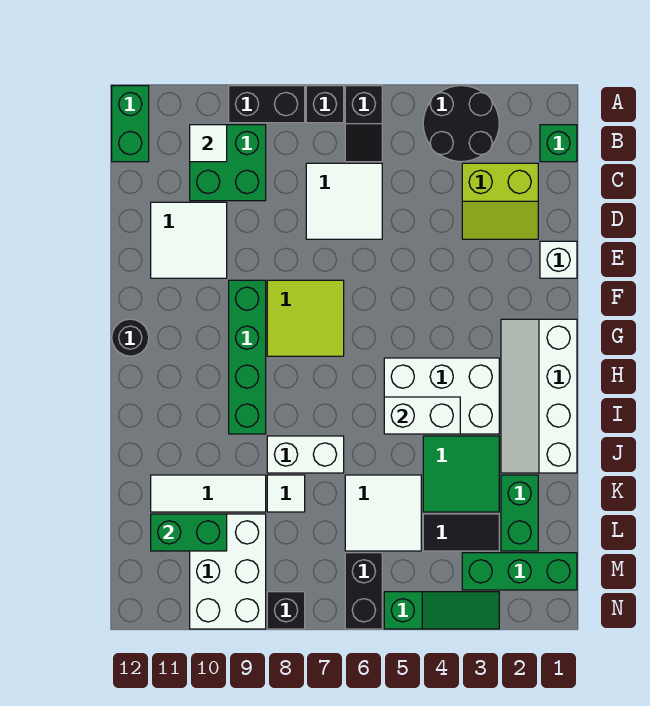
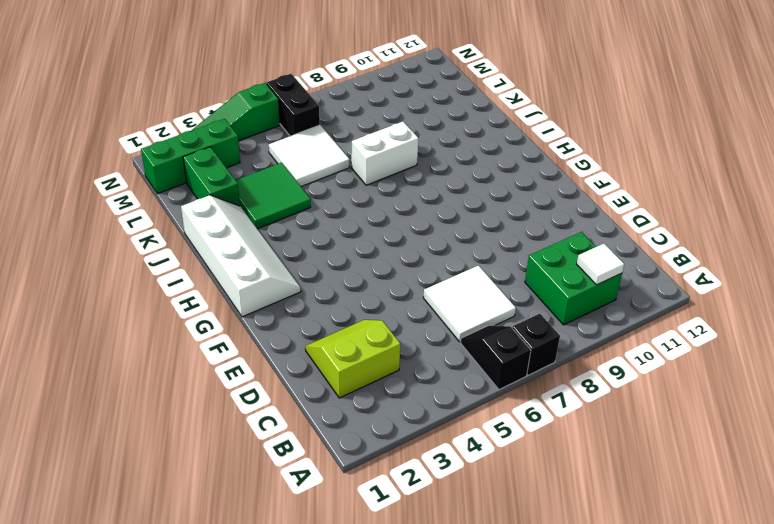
none -> black 2x2 round brick [423,86,499,162]
none -> black 1x2 brick [229,86,305,123]
none -> green 1x2 brick [112,86,149,162]
none -> green 1x1 brick [540,125,577,162]

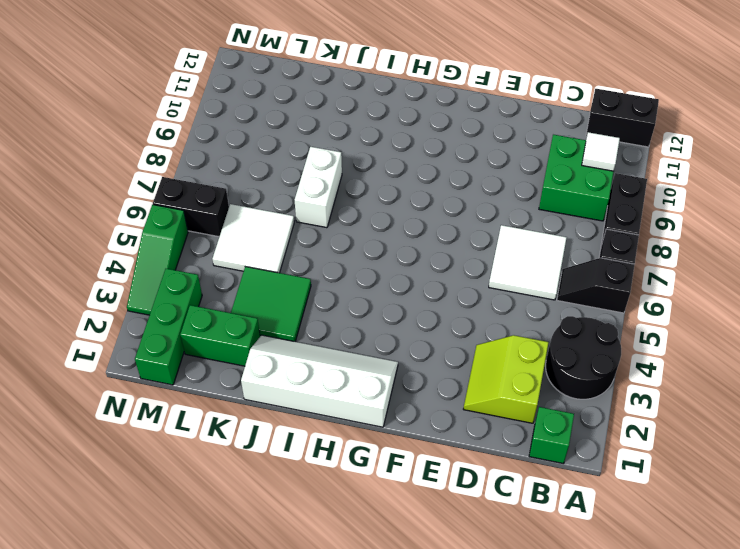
black 1x2 brick [586,89,659,147] -> green 1x2 brick [112,86,149,162]
none -> white 2x2 tile [151,202,227,278]
none -> white 1x1 brick [540,241,577,278]
none -> lime 2x2 tile [267,280,344,356]
none -> green 1x4 brick [229,280,266,434]

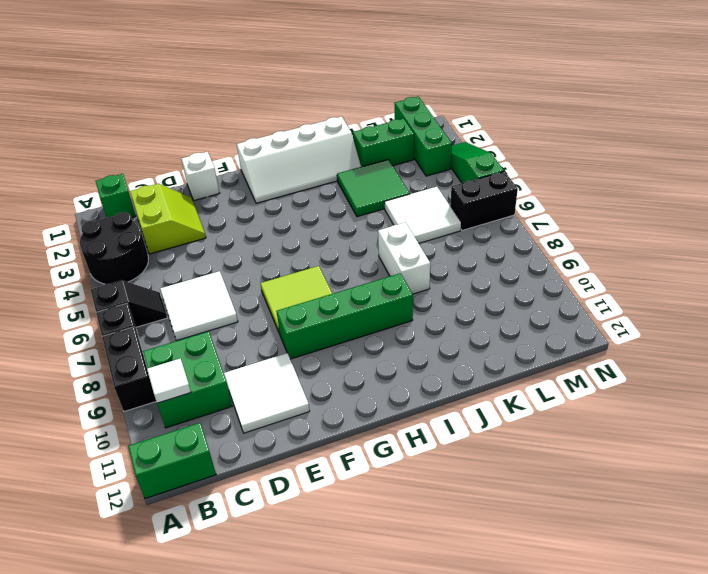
none -> black 1x1 round brick [112,319,149,356]
none -> white 2x3 brick [384,358,499,434]
none -> white 1x1 tile [267,475,305,512]
none -> white 1x3 tile [151,475,266,512]

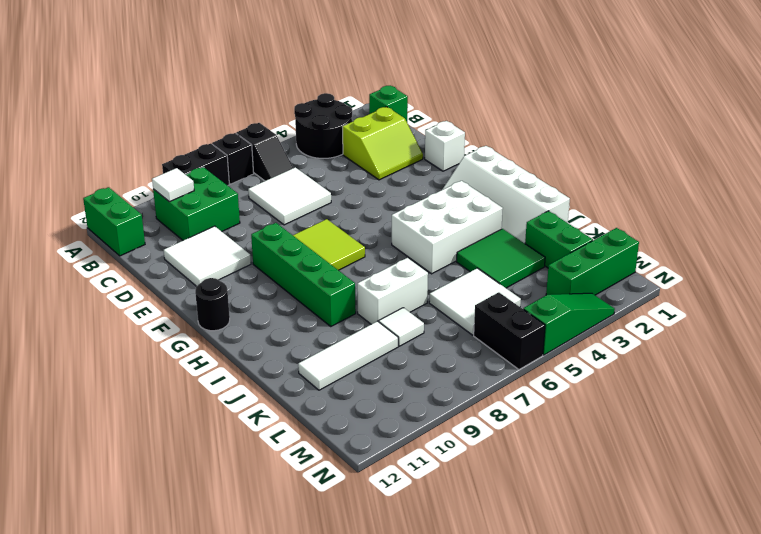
none -> black 1x2 tile [423,514,499,551]
none -> white 2x3 brick [190,514,266,629]
none -> black 1x1 brick [267,592,305,629]
none -> white 1x2 brick [384,397,460,434]

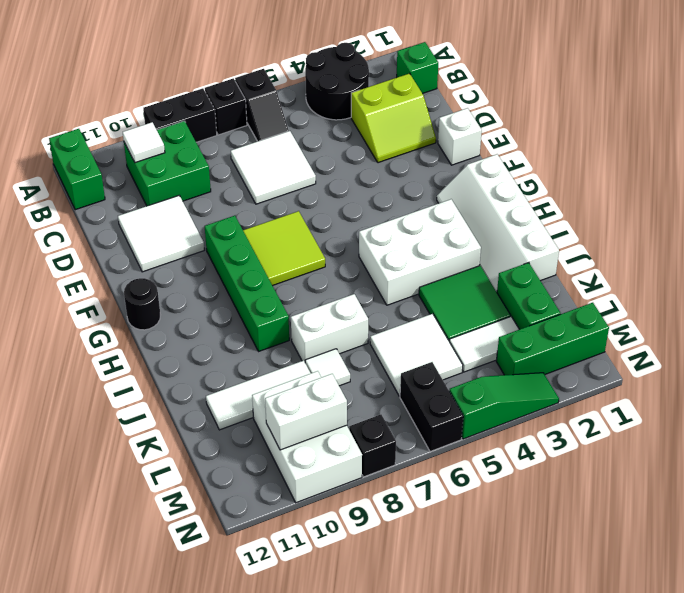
white 1x2 tile [449,317,519,372] -> black 1x2 tile [423,514,499,551]
white 1x2 brick [265,374,347,450] -> white 1x2 brick moved to [384,397,460,434]
none -> green 1x2 brick [151,514,227,551]

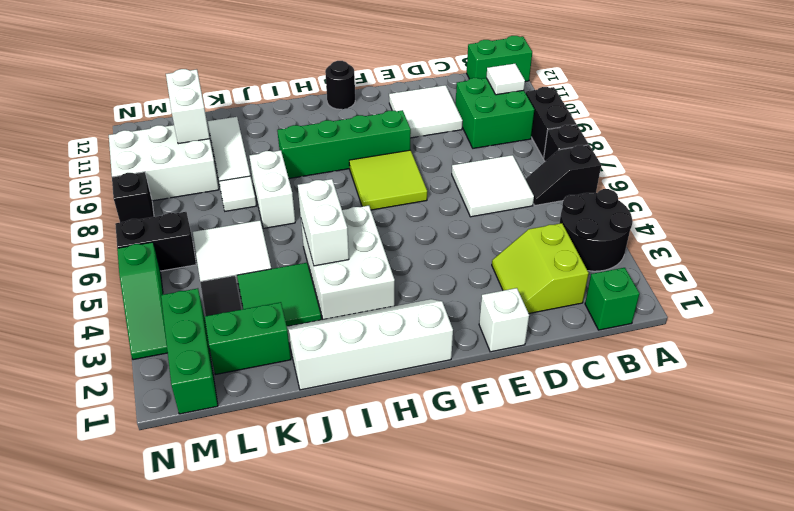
white 1x2 brick [166,69,210,144] -> green 1x2 brick [151,514,227,551]

